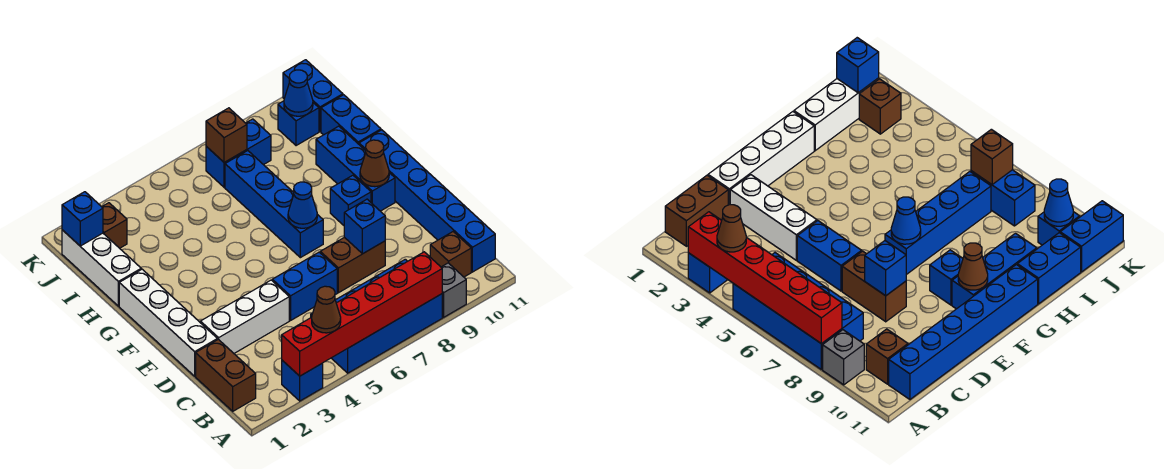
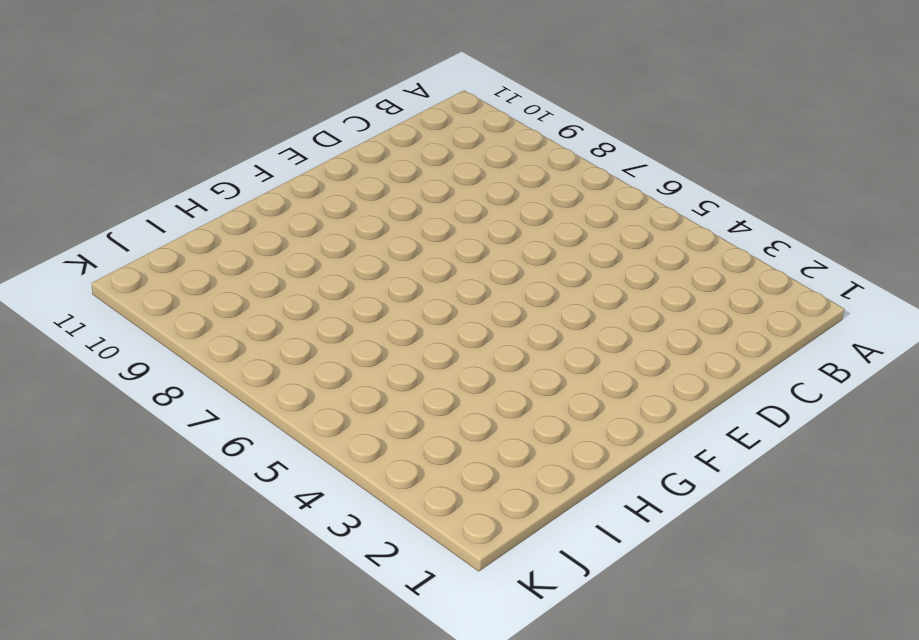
none -> blue 1x1 brick [282,360,323,401]
none -> blue 2x4 brick [311,259,442,373]
none -> grey 1x1 brick [441,263,466,317]

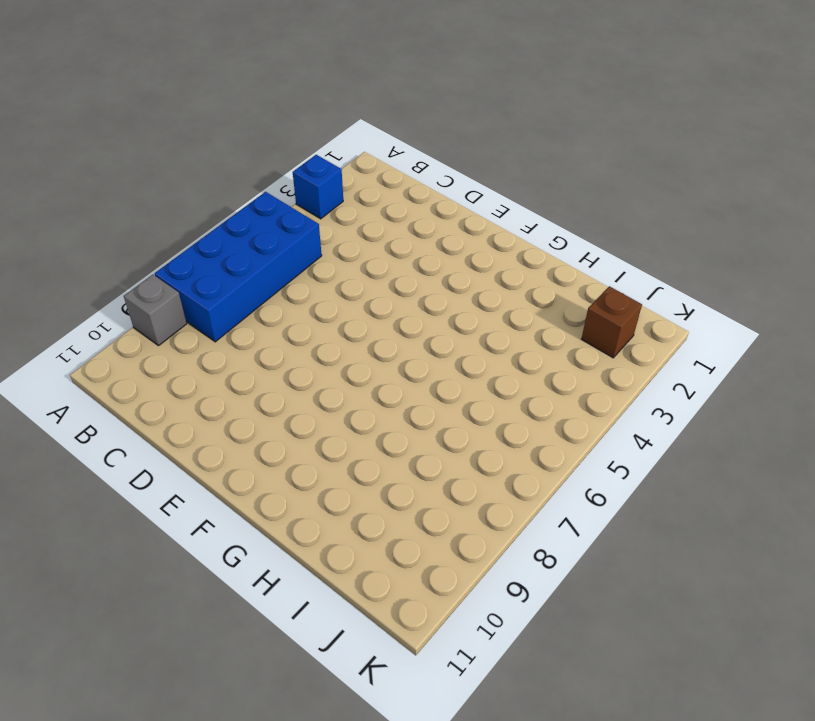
none -> brown 1x2 brick [196,339,256,411]
none -> brown 1x1 brick [430,232,471,277]
none -> blue 1x6 brick [359,130,495,272]

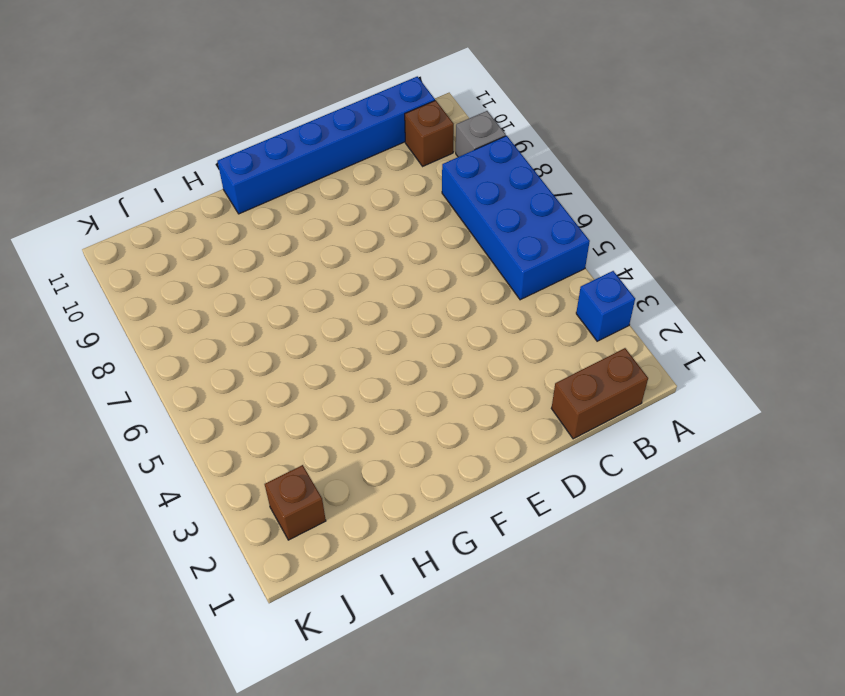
none -> white 1x4 brick [119,269,217,376]
none -> white 1x3 brick [200,280,289,353]
none -> blue 1x2 brick [272,252,337,320]

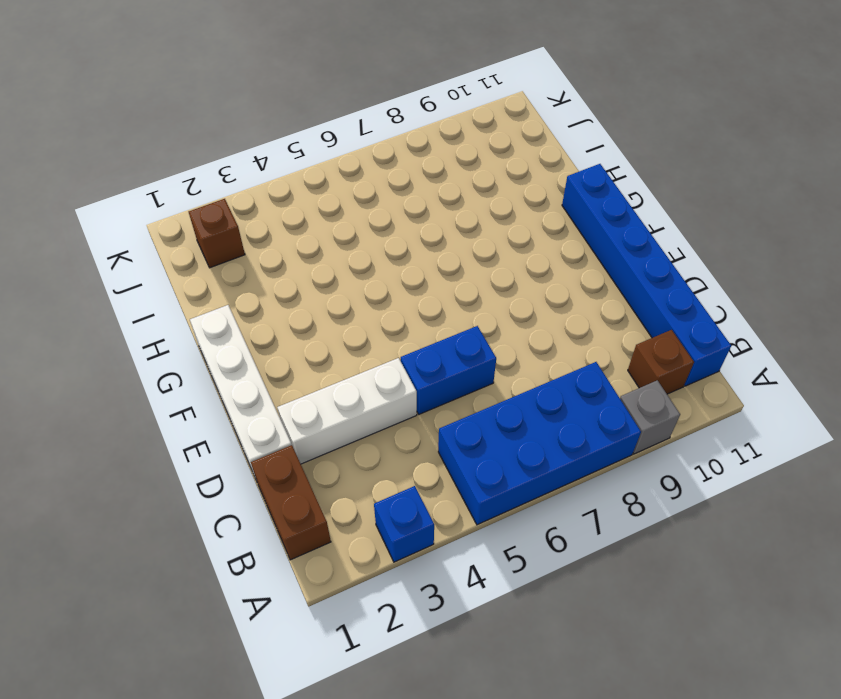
none -> brown 1x2 brick [320,237,385,293]
none -> blue 1x4 brick [225,151,323,258]
none -> blue 1x1 brick [330,175,371,225]

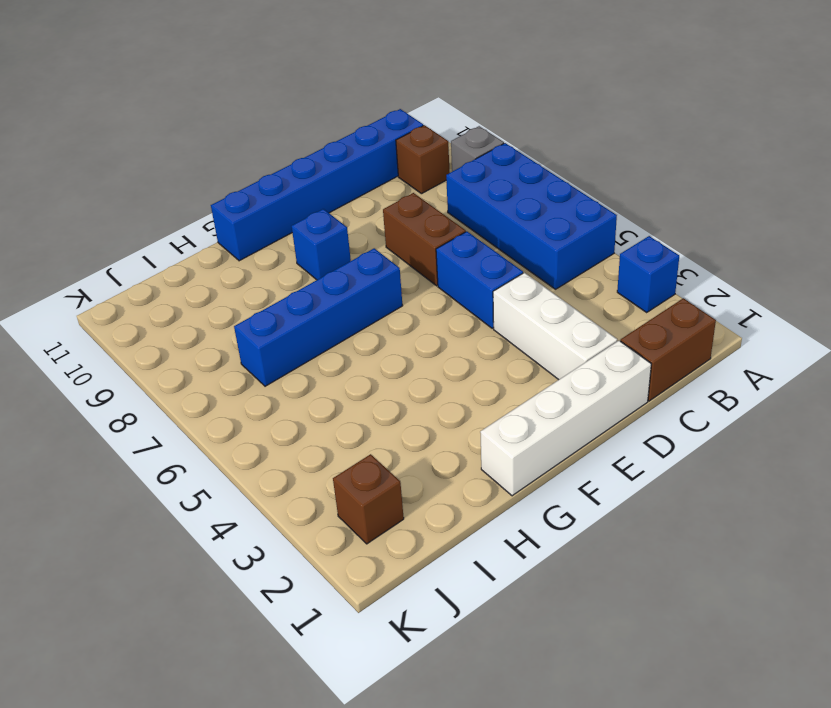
none -> blue 1x3 brick [316,126,395,211]
none -> white 1x3 brick [62,230,141,306]
none -> blue 1x2 brick [321,95,381,144]

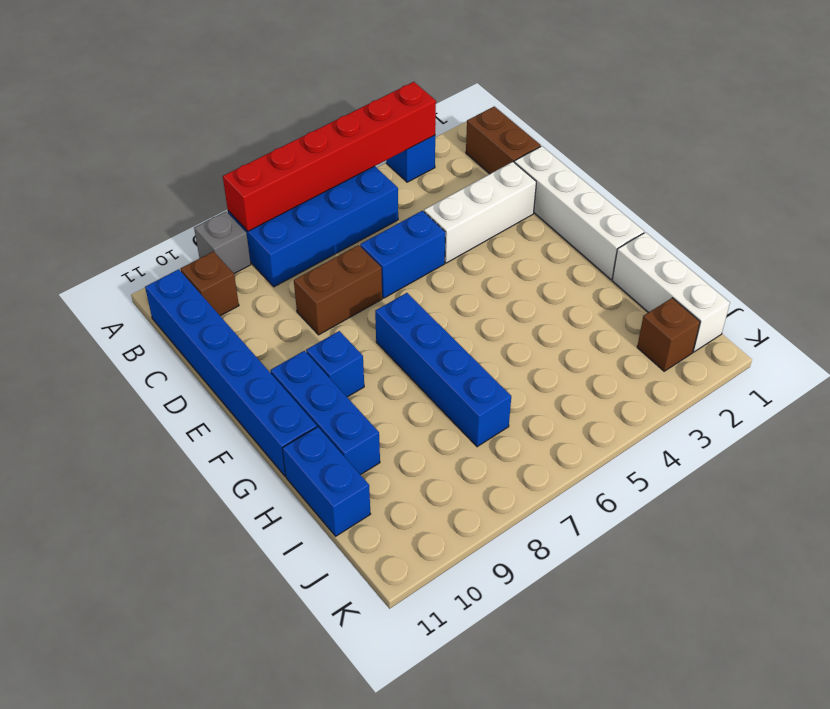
none -> blue 1x2 brick [206,119,271,187]
none -> blue 1x1 brick [278,101,319,146]
none -> blue 1x2 brick [283,60,343,132]

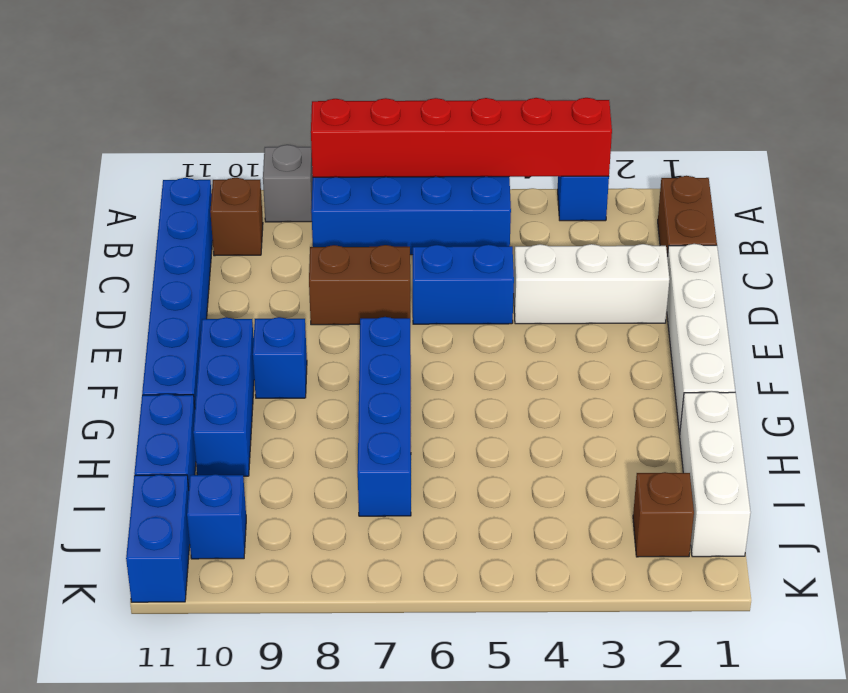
none -> blue 1x2 brick [206,119,271,187]
none -> blue 1x1 brick [344,199,385,254]
none -> blue 1x1 cone [288,182,317,228]

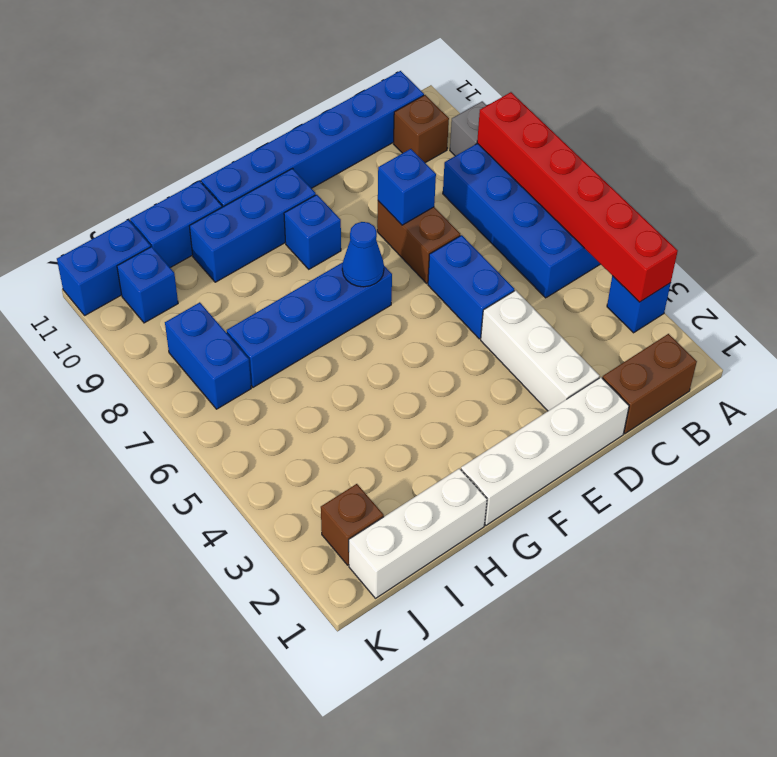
none -> brown 1x1 cone [360,140,389,187]
none -> blue 1x1 brick [62,192,103,246]
none -> brown 1x1 brick [206,108,247,162]

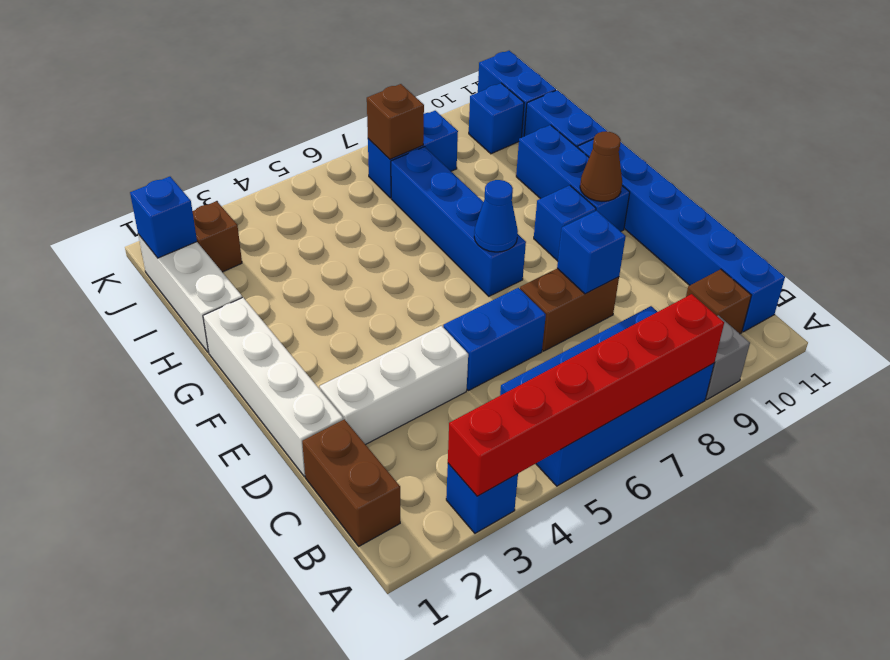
none -> blue 1x1 cone [284,70,313,116]
none -> brown 1x1 cone [312,286,341,333]

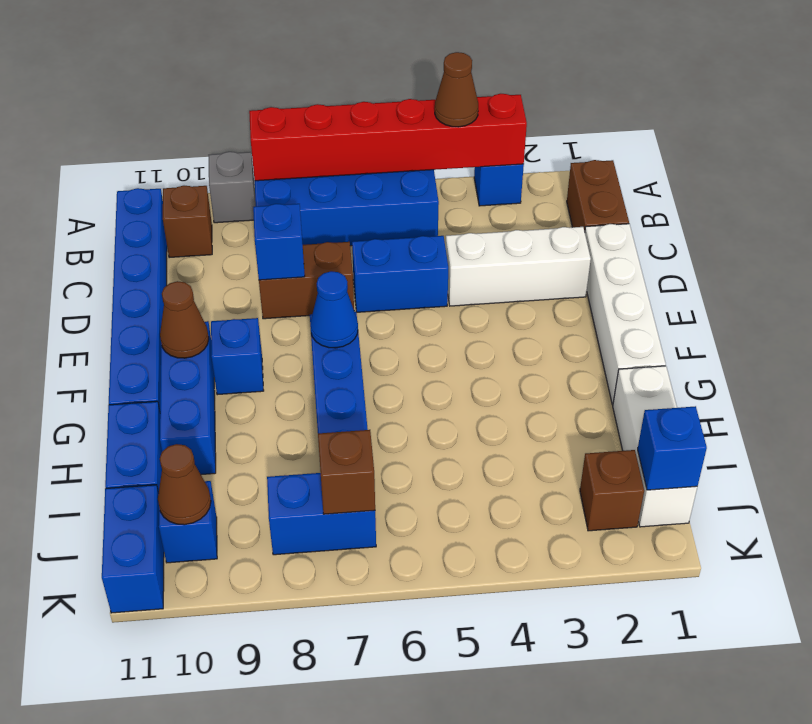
brown 1x1 cone [158,444,211,525] -> blue 1x1 cone [284,70,313,116]

